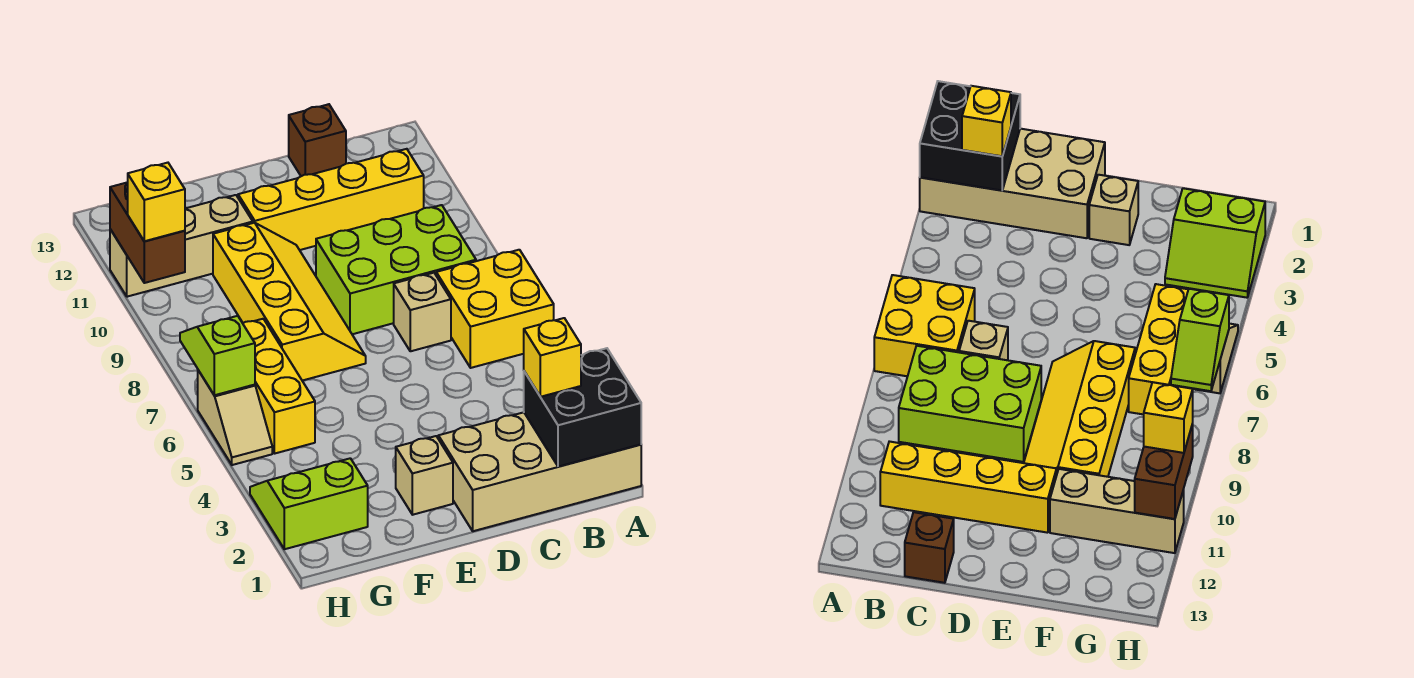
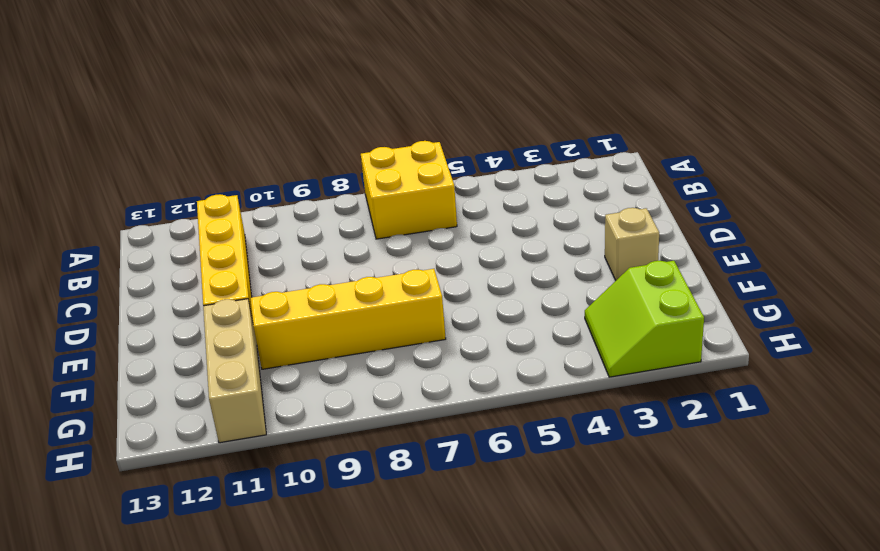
none -> tan 2x4 brick [438,412,641,531]
none -> lime 2x3 brick [316,205,476,334]
none -> tan 1x1 brick [394,273,451,351]

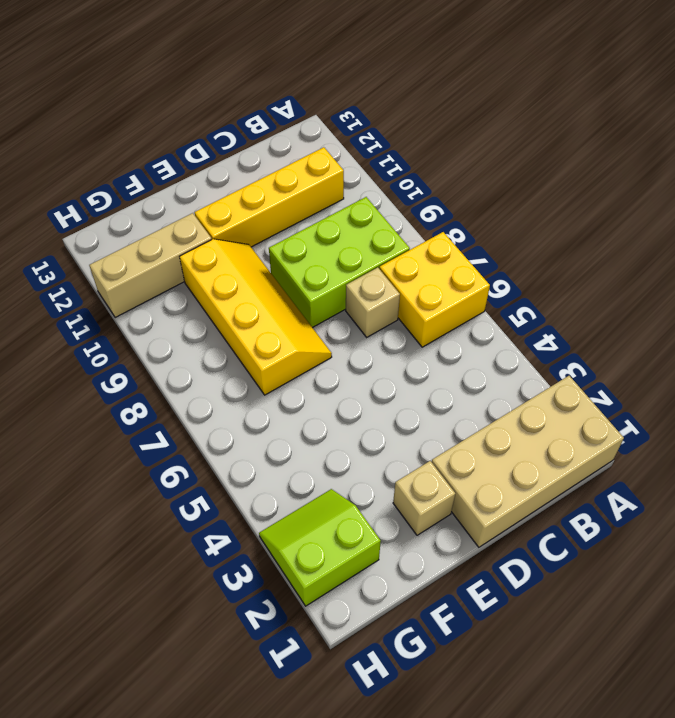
none -> brown 1x1 brick [289,104,346,176]
none -> yellow 1x3 brick [243,319,315,454]
none -> tan 1x2 slope [198,370,272,465]

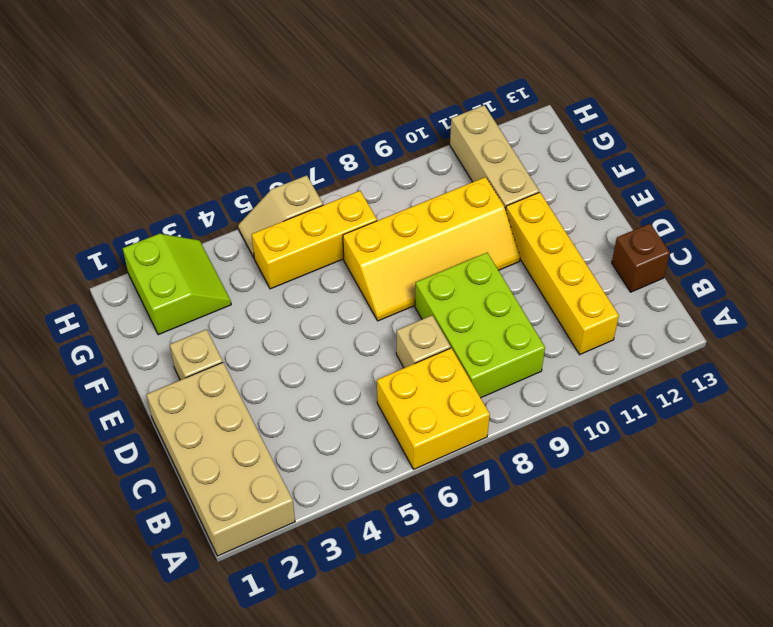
none -> black 2x2 brick [524,348,641,467]
none -> lime 1x2 slope [180,316,255,395]
none -> brown 1x2 brick [110,183,185,283]

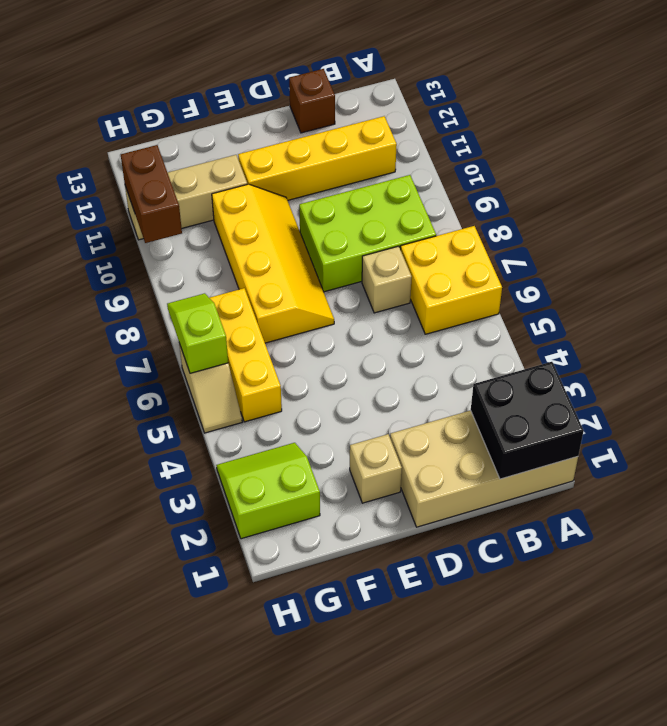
none -> yellow 1x1 brick [524,318,581,397]
none -> yellow 1x1 brick [127,163,185,241]

